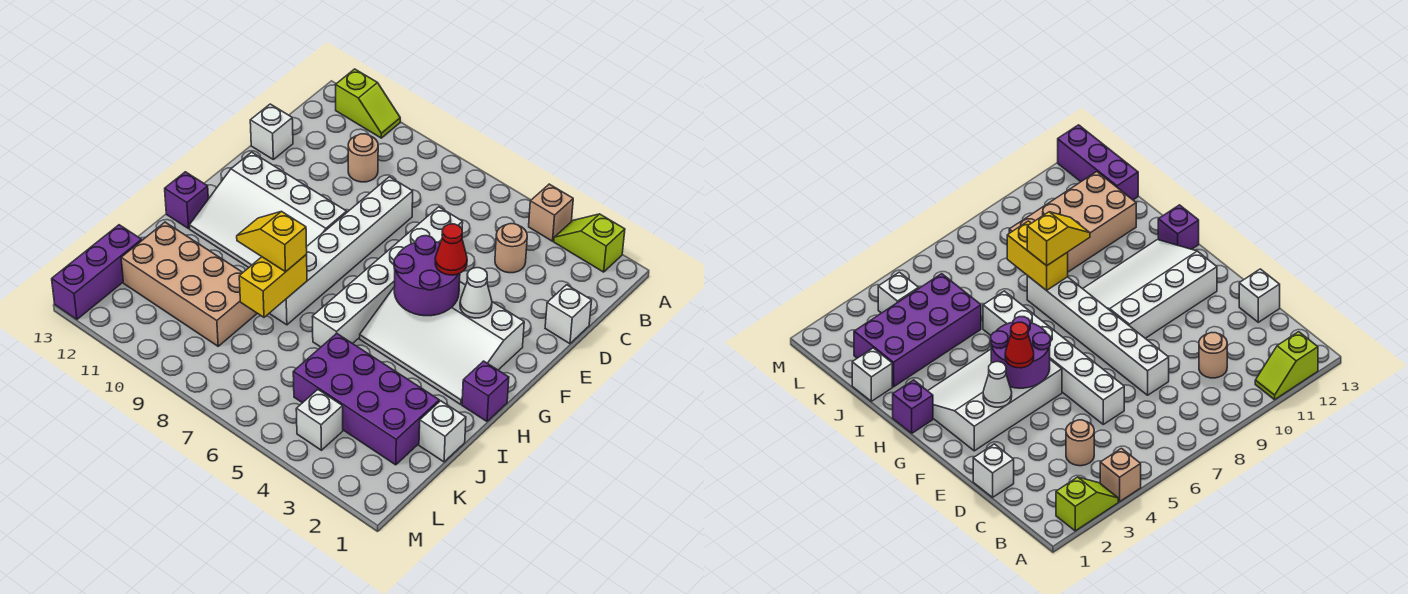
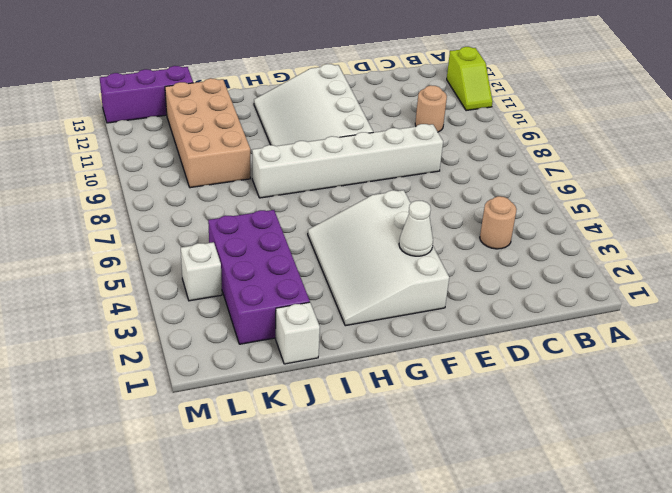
none -> lime 1x2 slope [554,214,625,272]
none -> tan 1x1 brick [529,184,573,241]
none -> white 1x1 brick [545,285,592,344]

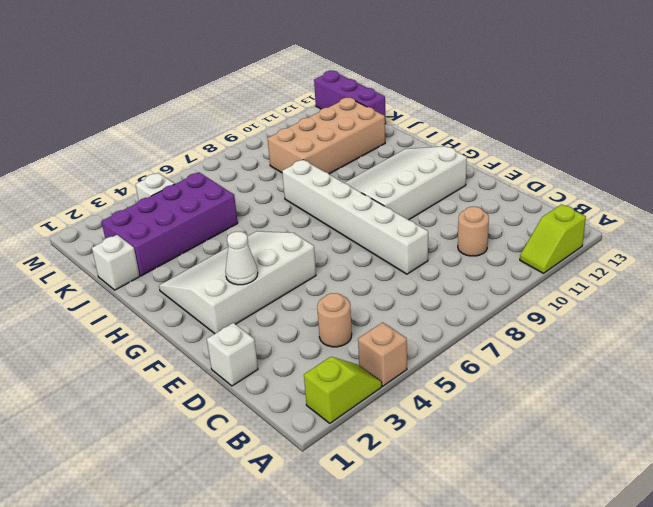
none -> white 1x6 brick [312,207,463,347]
none -> white 1x1 brick [250,104,293,159]
none -> purple 1x1 brick [462,361,509,421]

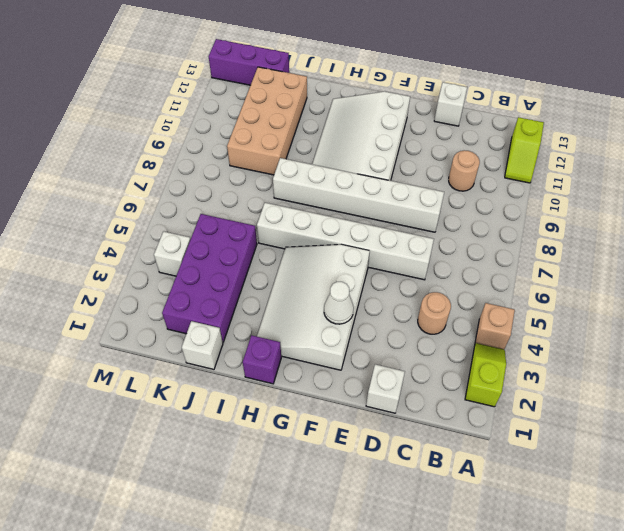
none -> purple 1x1 brick [165,172,208,229]
none -> purple 2x2 round brick [394,236,460,316]
none -> yellow 1x2 brick [239,254,307,317]

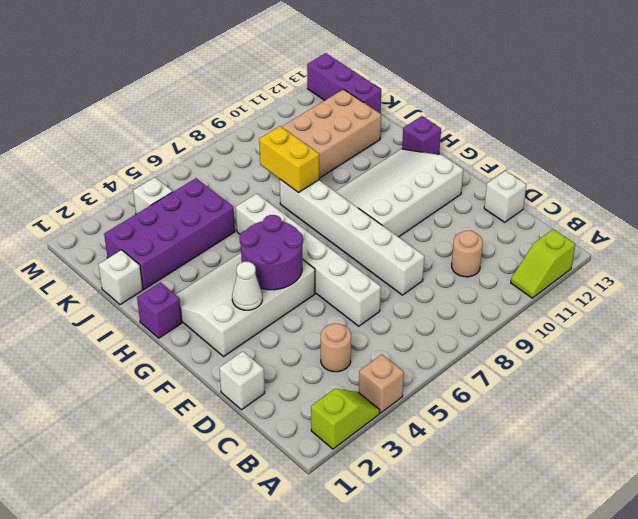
none -> red 1x1 cone [435,224,467,275]
none -> yellow 1x2 slope [237,211,307,272]

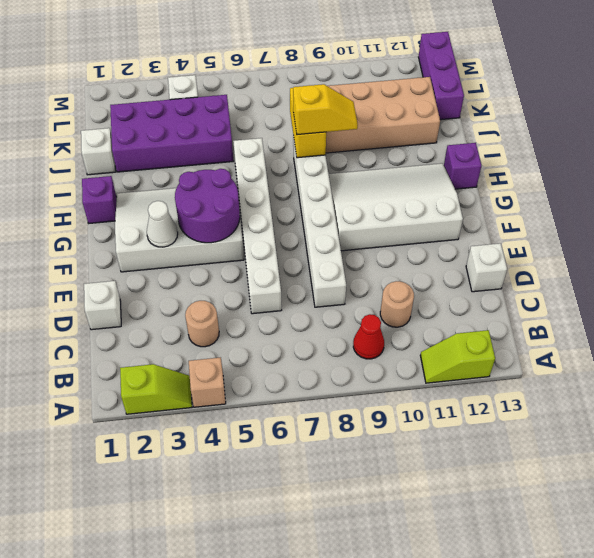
red 1x1 cone [353,314,384,359] -> red 1x1 cone moved to [435,224,467,275]

